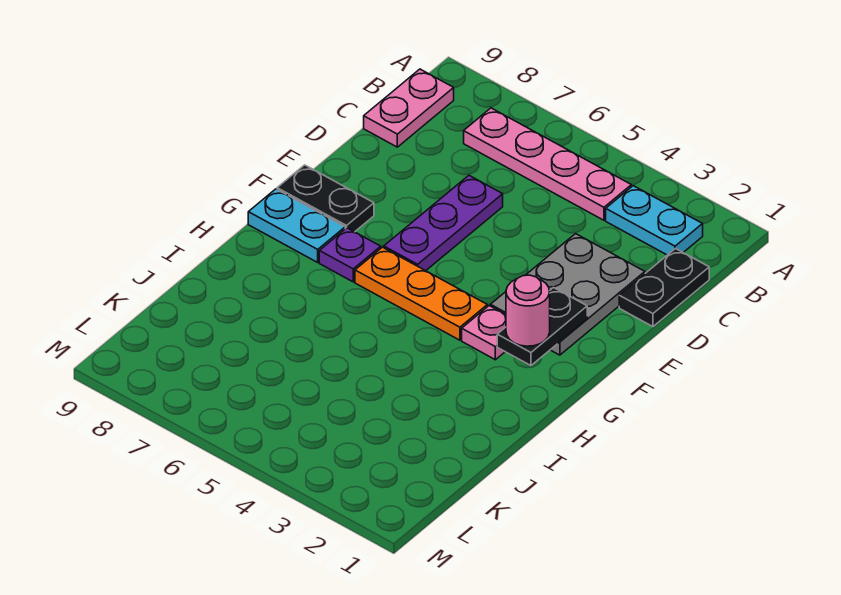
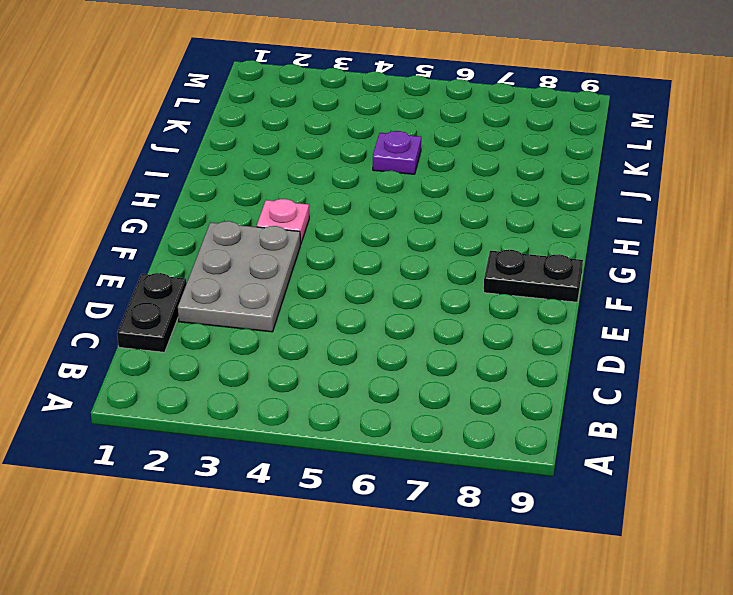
purple 1x1 plate [373,131,421,174] -> purple 1x1 plate moved to [319,228,381,282]
none -> cyan 1x2 plate [606,186,703,255]
none -> pink 1x4 plate [464,108,631,220]
none -> pink 1x2 plate [364,69,454,147]

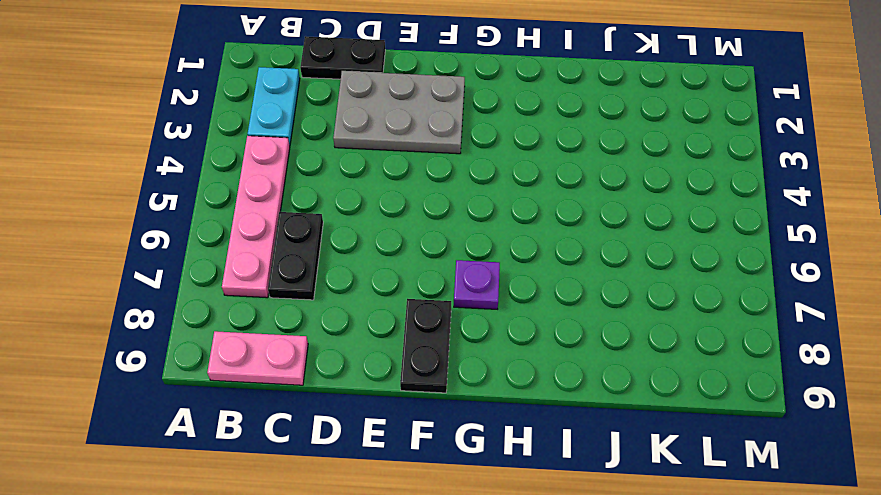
black 1x2 plate [268,212,323,300] -> black 1x2 plate turned to [497,288,587,366]
none -> purple 1x3 plate [384,176,503,271]
none -> pink 1x1 plate [462,306,506,360]
none -> orange 1x3 plate [355,247,487,340]

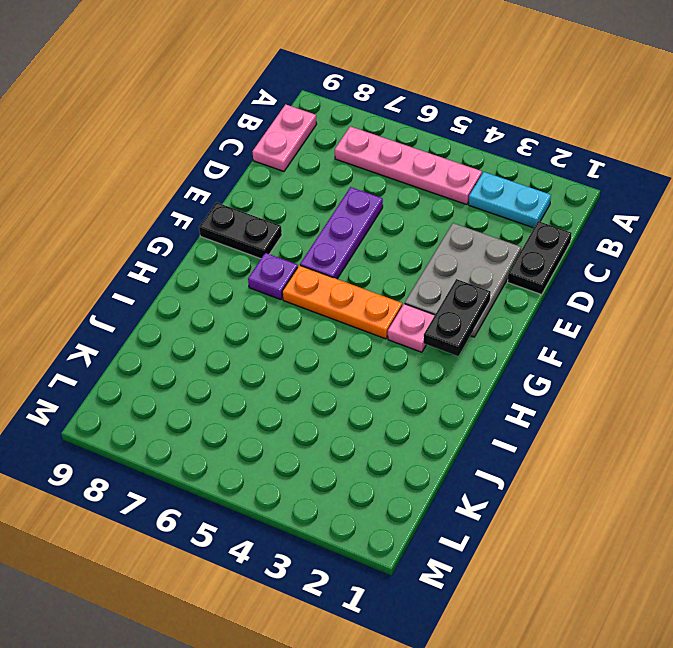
none -> cyan 1x2 plate [248,189,345,262]
none -> pink 1x1 round brick [506,275,550,346]

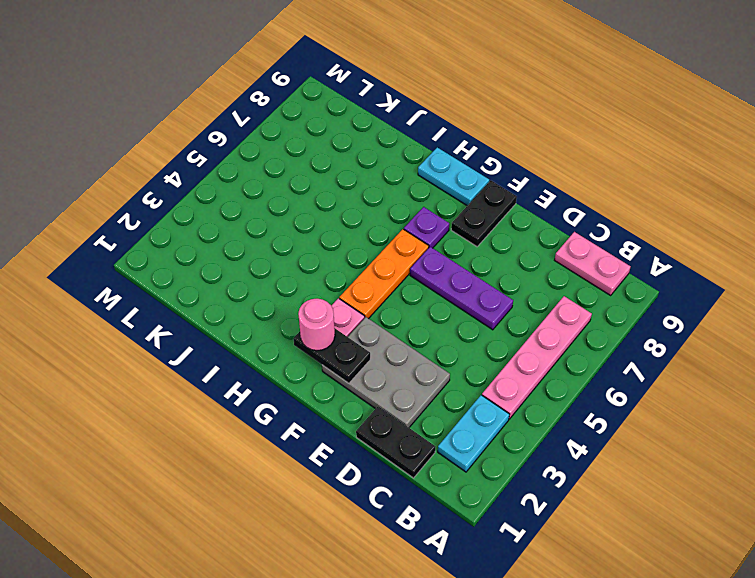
cyan 1x2 plate [418,147,489,206] -> cyan 1x2 plate turned to [248,189,345,262]

